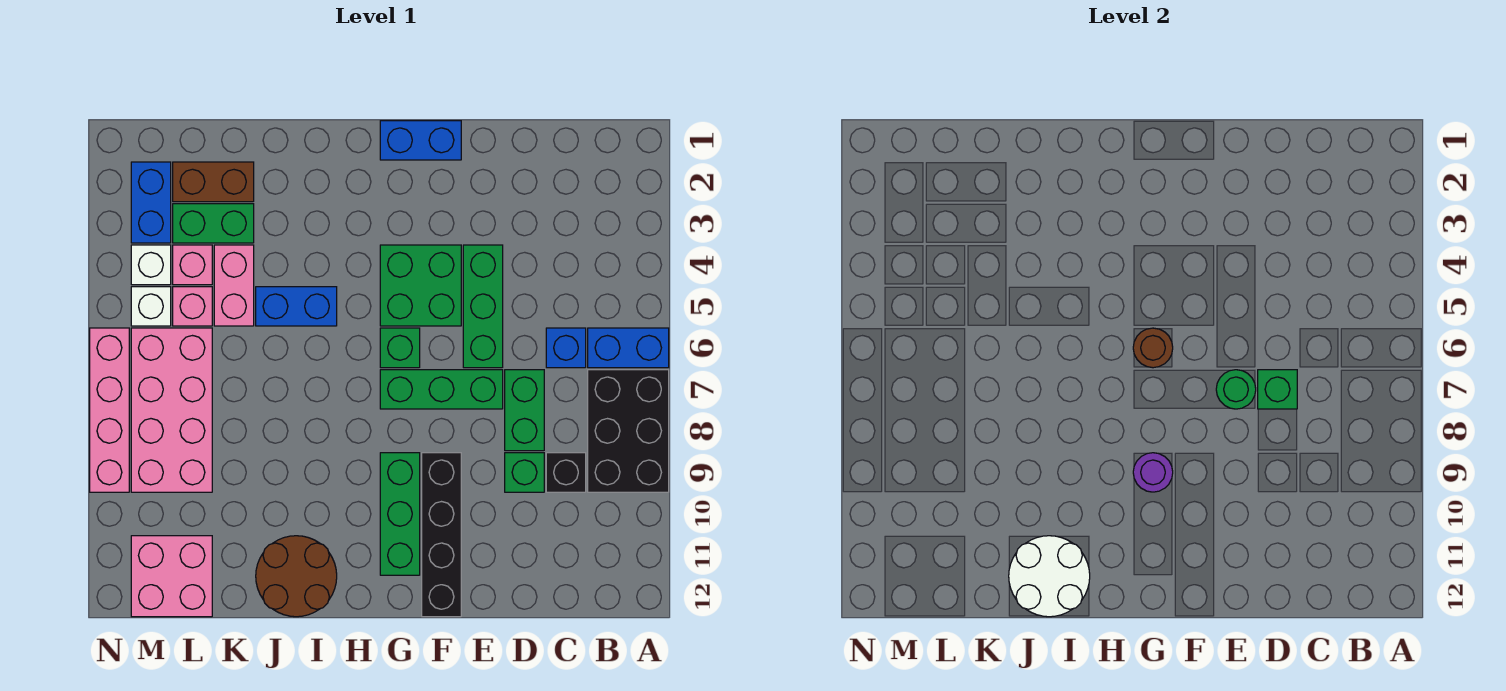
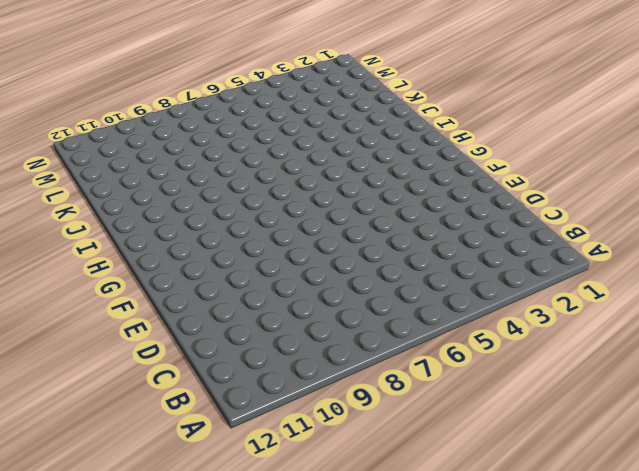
none -> blue 1x2 brick [588,328,669,368]
none -> black 2x3 brick [588,370,669,492]
none -> blue 1x1 brick [546,328,586,368]
none -> black 1x1 brick [546,453,586,492]

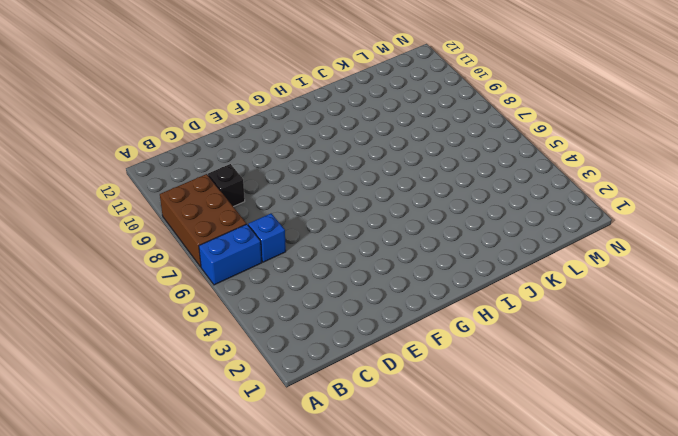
brown 2x3 brick [160,174,246,267] -> black 2x3 brick [588,370,669,492]
none -> green 1x2 brick [505,370,544,451]
none -> green 1x1 brick [505,453,544,492]
none -> green 1x3 brick [463,245,503,368]
none -> green 1x3 brick [380,370,503,409]

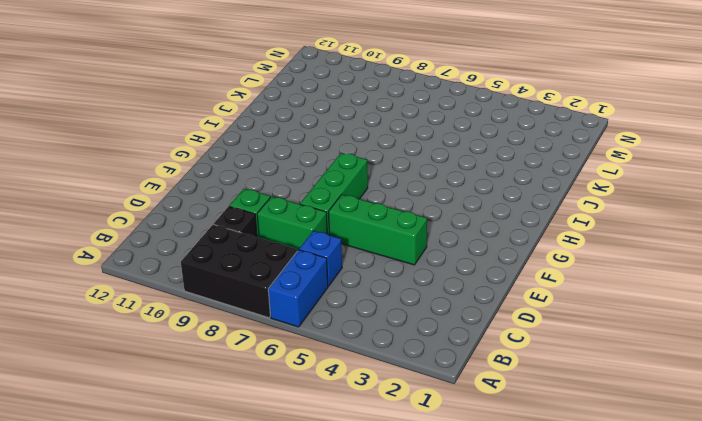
none -> blue 1x2 brick [380,121,461,160]
none -> green 2x2 brick [380,245,461,326]
none -> black 1x4 brick [422,453,461,617]
none -> green 1x1 brick [380,328,420,368]

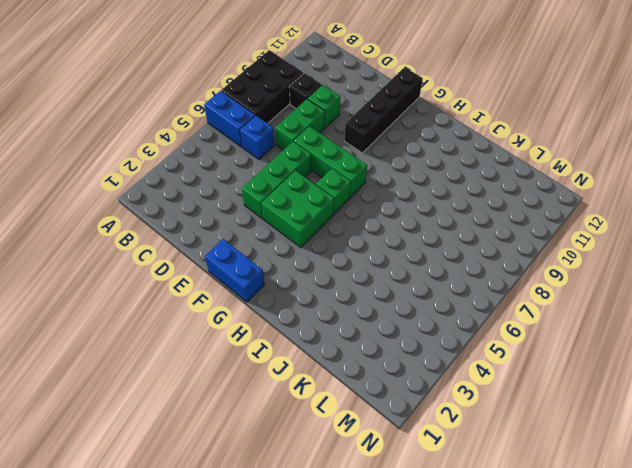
none -> green 1x3 brick [380,453,420,575]
none -> blue 1x2 brick [256,287,337,326]
none -> brown 2x2 round brick [256,536,337,617]
none -> brown 1x2 brick [173,162,254,202]

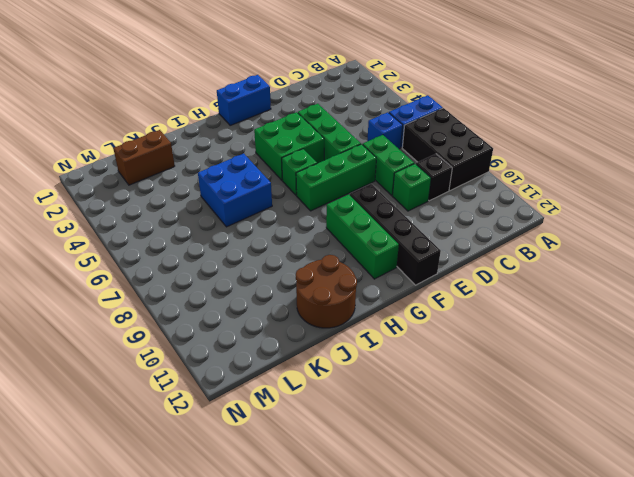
blue 2x2 brick [198,153,272,227] -> blue 1x2 brick [256,287,337,326]
none -> green 1x2 brick [173,204,254,243]
none -> pink 1x2 brick [214,245,254,326]
none -> pink 1x1 brick [173,245,212,285]
none -> pink 1x1 brick [173,287,212,326]

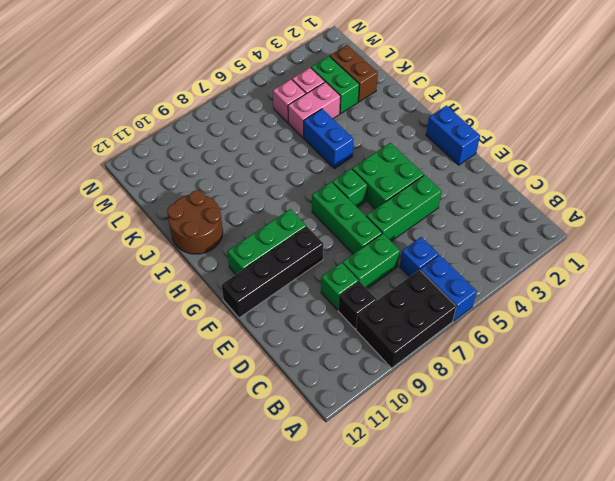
none -> pink 2x4 brick [131,328,212,492]
none -> pink 2x2 brick [131,536,212,617]
none -> blue 1x2 brick [131,162,171,243]
none -> white 1x1 brick [131,245,171,285]

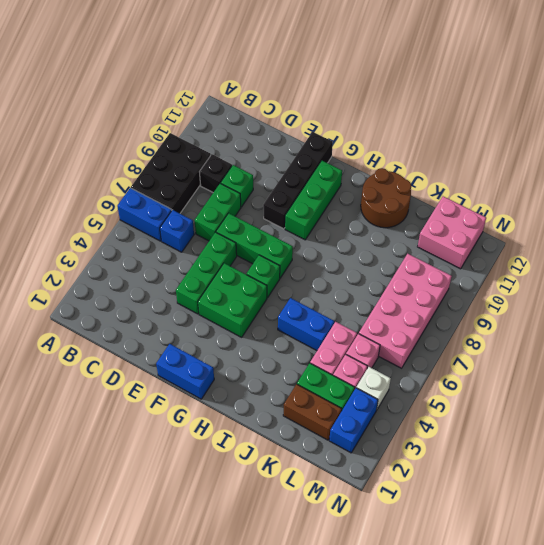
none -> white 1x1 brick [131,287,171,326]
none -> pink 1x4 brick [90,328,129,492]
none -> green 1x1 brick [1258,370,1297,409]
none -> green 1x1 round brick [1216,370,1256,409]

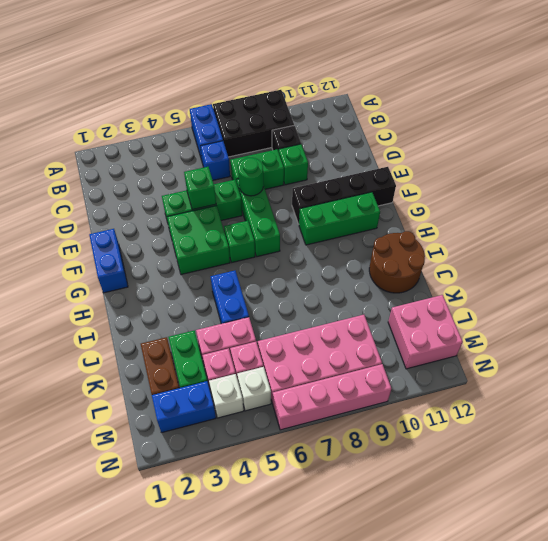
green 1x1 brick [184,167,216,210] -> green 1x1 brick moved to [1258,370,1297,409]
none -> brown 1x1 round brick [1133,328,1173,368]
none -> purple 1x1 round brick [1133,453,1173,492]
none -> white 2x2 round brick [1009,536,1090,617]

